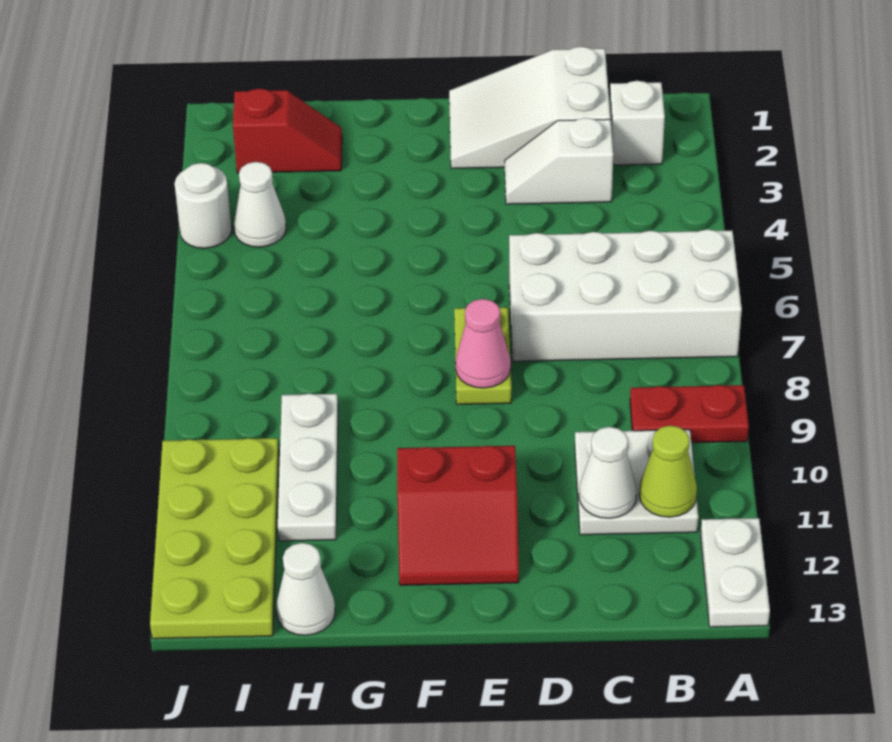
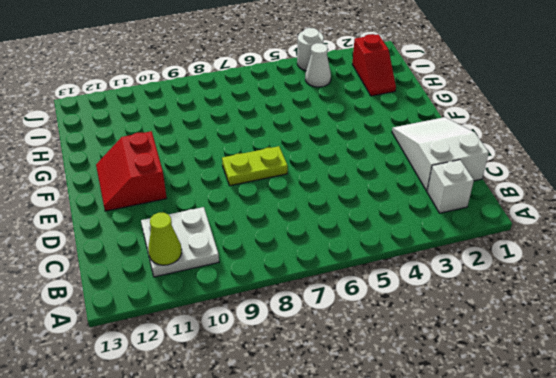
none -> white 2x4 brick [509,229,742,361]
none -> red 1x2 plate [630,385,749,443]
none -> white 1x2 plate [701,518,770,627]

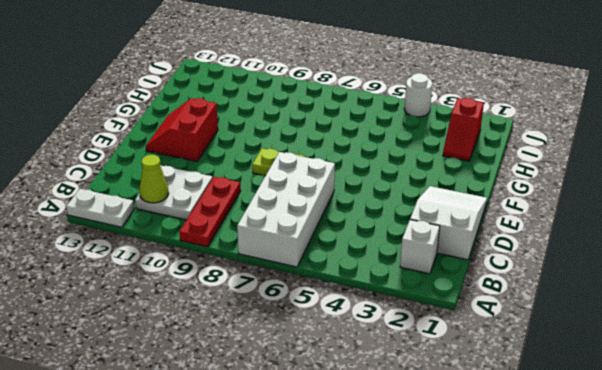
red 1x3 plate [179,177,241,247] -> red 1x2 plate [630,385,749,443]
none -> white 1x2 slope [505,118,613,204]
none -> white 1x3 plate [278,393,338,541]
none -> white 1x1 cone [276,543,335,635]

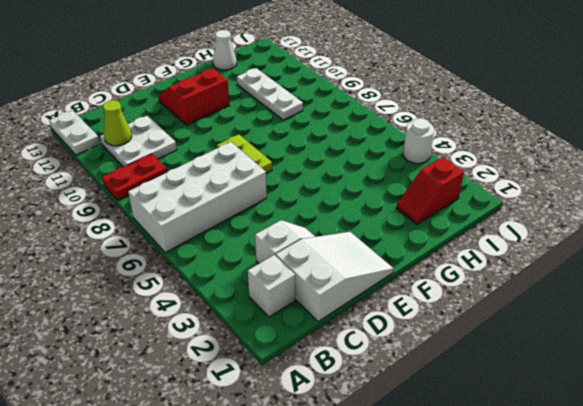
none -> white 1x1 cone [234,162,286,247]
none -> lime 2x4 plate [150,438,279,639]
none -> white 1x1 cone [579,427,637,518]

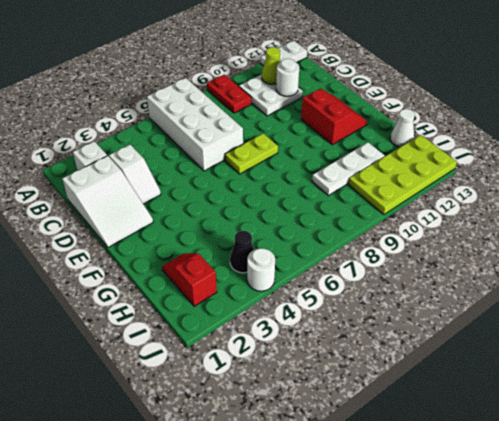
white 1x1 round brick [276,59,299,96] -> white 1x1 cone [579,427,637,518]
black 1x1 cone [230,231,254,273] -> white 1x1 cone [234,162,286,247]
none -> pink 1x1 cone [455,299,511,388]

